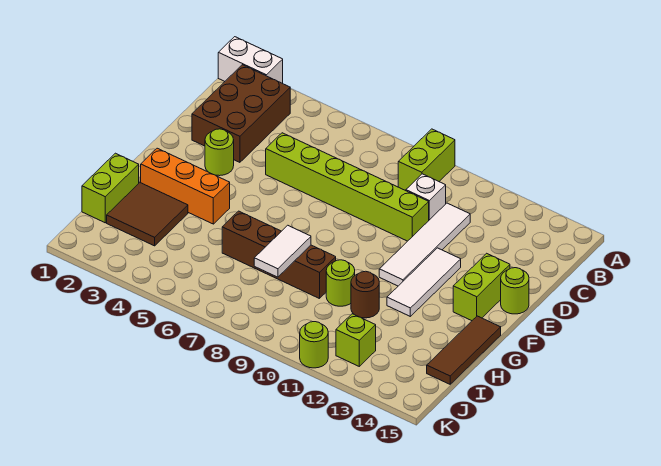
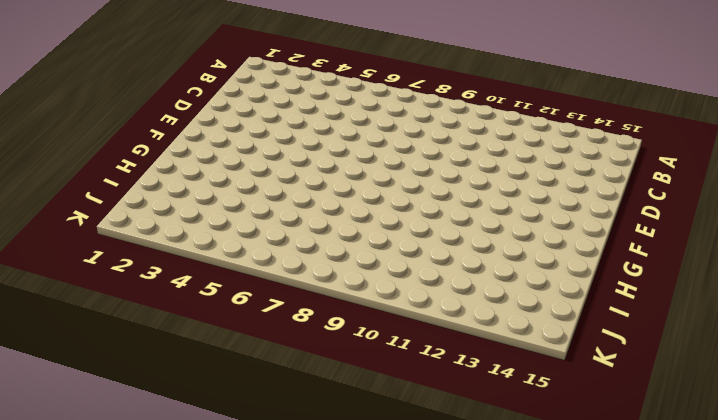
none -> white 1x2 brick [218,37,283,83]
none -> lime 1x2 brick [398,129,455,191]
none -> brown 2x3 brick [192,65,290,162]

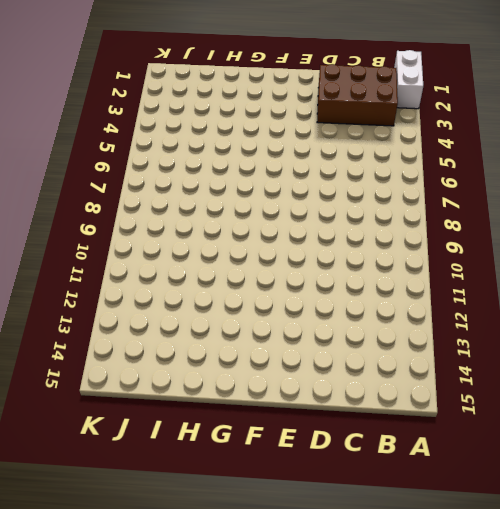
none -> lime 1x2 brick [398,129,455,191]
none -> white 1x1 brick [406,174,446,220]
none -> white 1x4 tile [379,203,470,286]

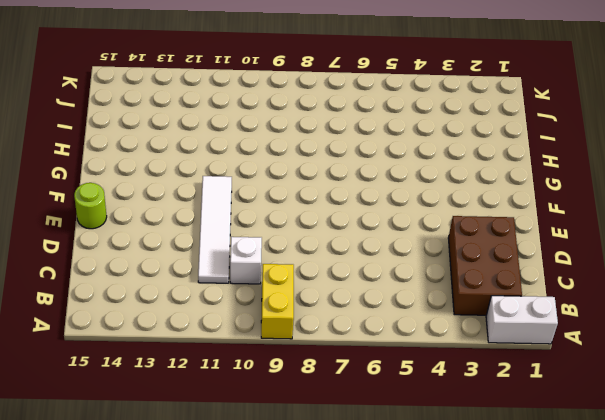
yellow 1x2 brick [261,264,294,339] -> lime 1x2 brick [398,129,455,191]
none -> lime 1x6 brick [266,133,429,241]
none -> lime 1x1 round brick [205,129,234,176]
none -> white 1x3 tile [387,248,461,316]

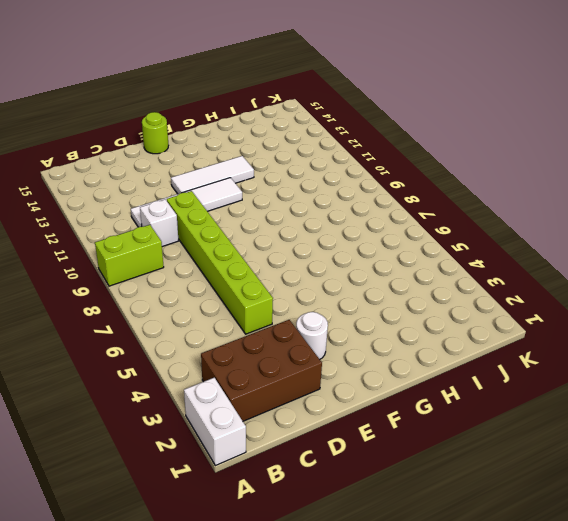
white 1x1 round brick [296,312,328,359] -> lime 1x1 round brick [205,129,234,176]
none -> lime 1x2 brick [453,253,510,321]
none -> orange 1x3 brick [141,148,230,224]
none -> brown 1x3 tile [427,316,501,384]

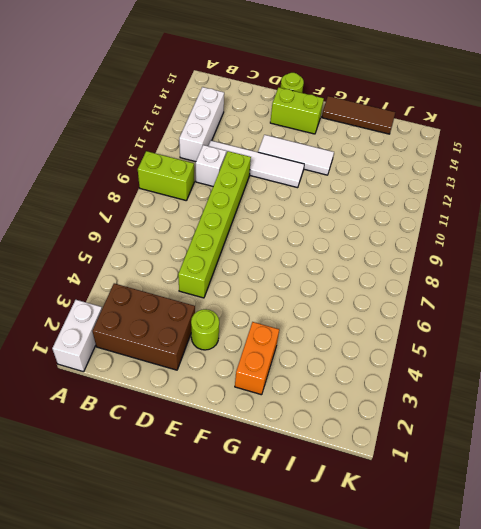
white 1x3 brick [179,87,224,162] -> none
orange 1x2 brick [235,322,279,395] -> orange 1x3 brick [141,148,230,224]
none -> lime 1x2 brick [82,153,139,223]
none -> brown 2x2 tile [107,183,188,246]
none -> brown 1x4 brick [222,211,336,299]

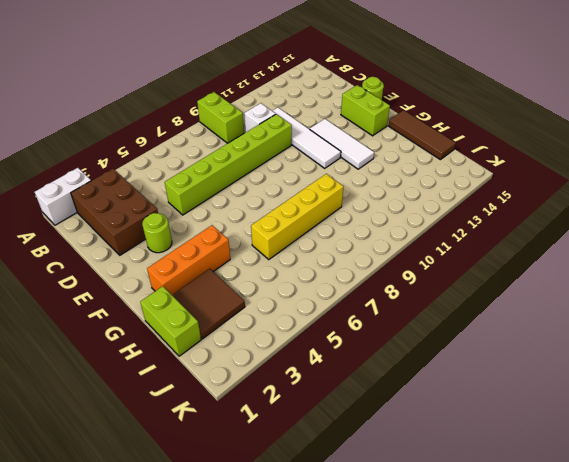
yellow 1x4 brick [251,174,343,260] -> brown 1x4 brick [222,211,336,299]
none -> lime 1x1 round brick [326,260,355,306]
none -> brown 1x1 round brick [351,271,379,318]
none -> lime 1x1 brick [336,314,376,366]

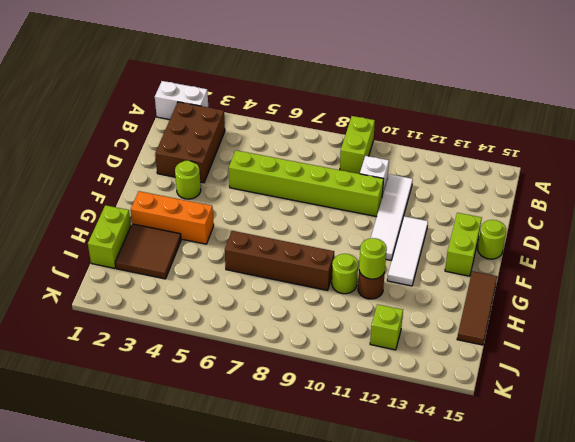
lime 1x1 round brick [359,238,387,279] -> lime 1x1 round brick moved to [300,322,328,368]
none -> white 1x2 tile [254,225,311,277]

